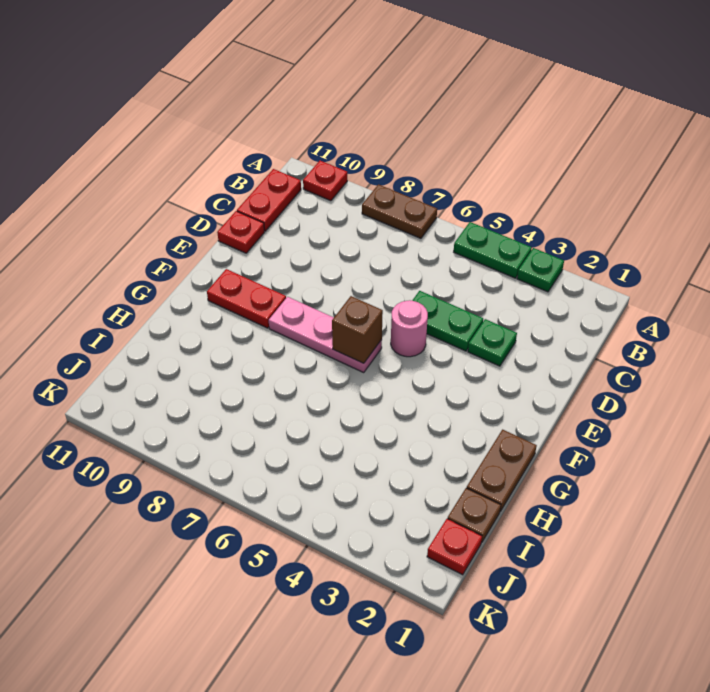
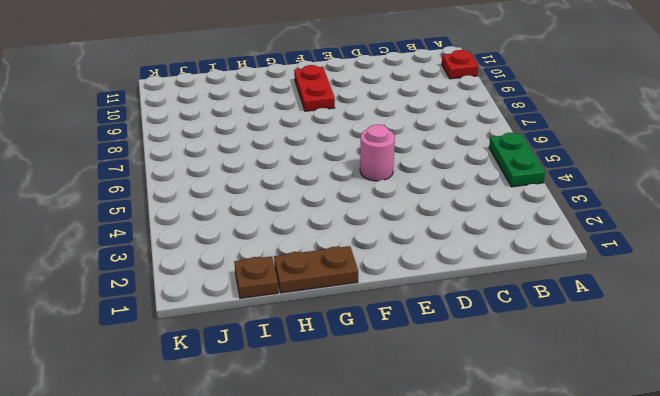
none -> green 1x1 plate [517,248,564,292]
none -> brown 1x2 plate [362,185,437,238]
none -> red 1x2 plate [237,169,301,231]

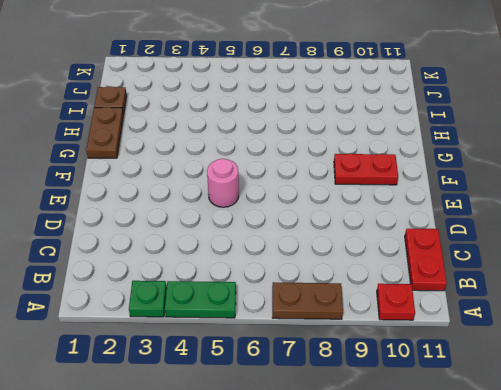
none -> green 1x1 plate [468,319,517,366]
none -> green 1x2 plate [412,291,483,351]
none -> red 1x1 plate [217,211,264,253]

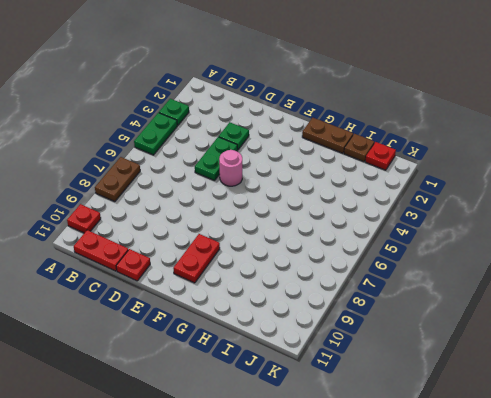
none -> pink 1x3 plate [269,297,382,372]
none -> brown 1x1 brick [332,296,383,363]

